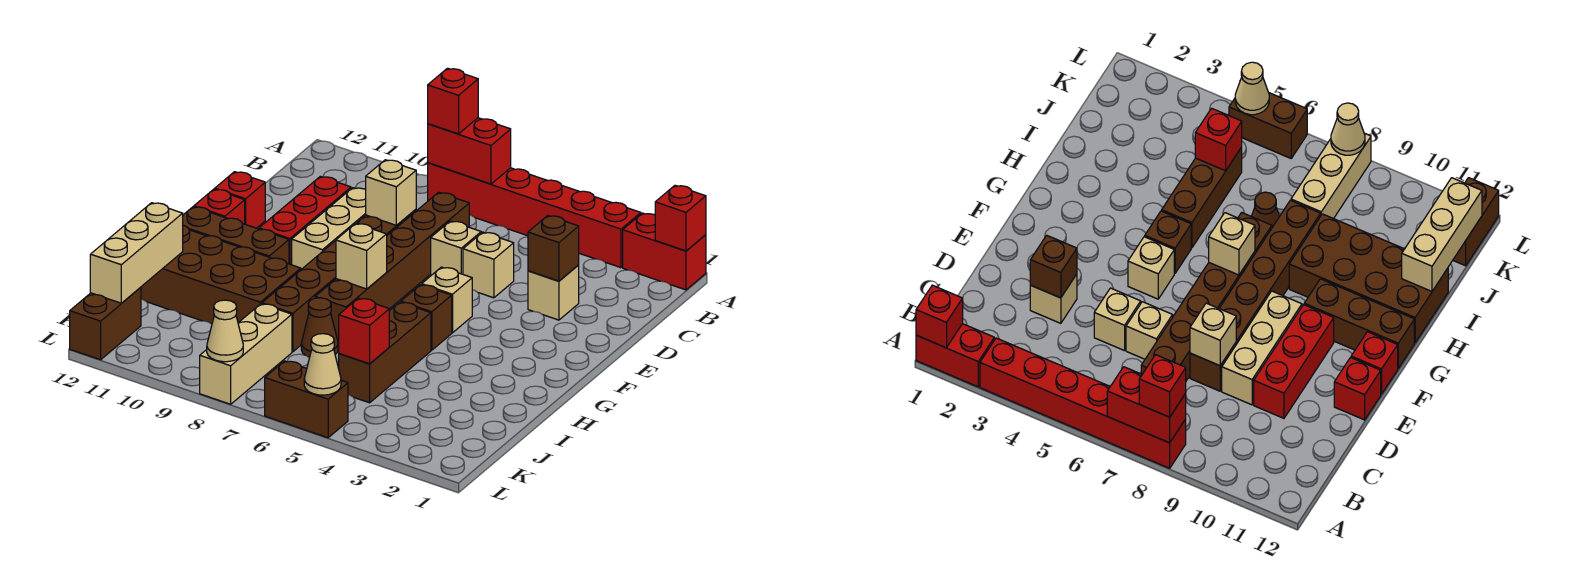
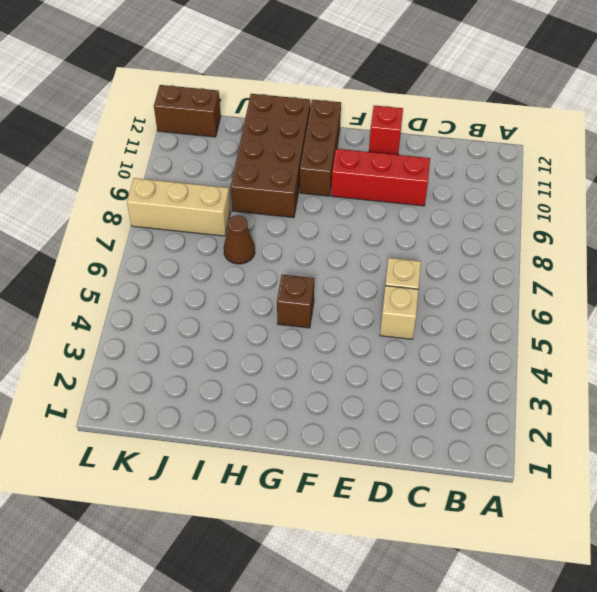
none -> red 1x2 brick [623,213,706,290]
none -> red 1x6 brick [428,163,641,268]
none -> brown 1x6 brick [315,192,469,343]
none -> tan 1x1 brick [528,265,579,320]

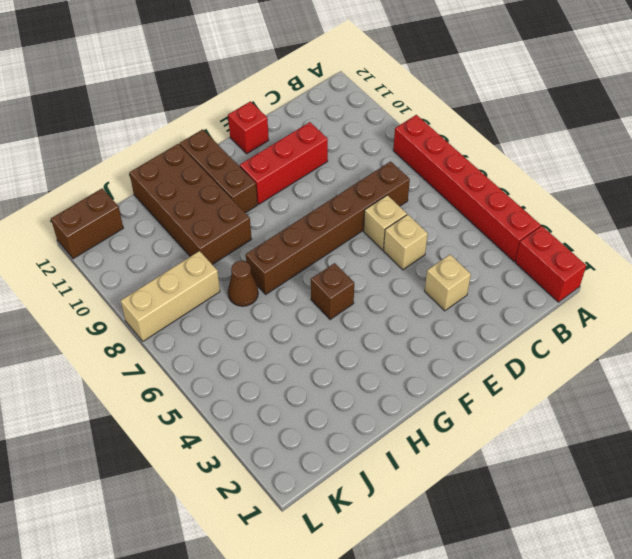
none -> brown 1x6 brick [262,209,416,352]
none -> tan 1x3 brick [292,188,366,269]
none -> tan 1x1 brick [422,267,472,333]
none -> red 1x1 brick [194,189,245,224]

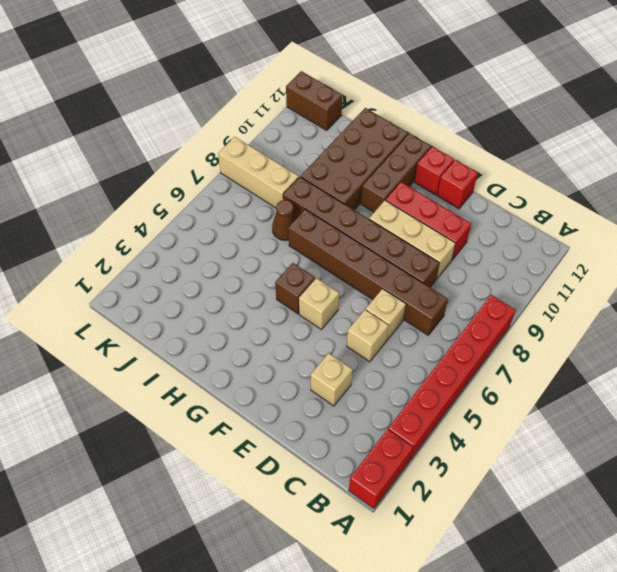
none -> brown 1x3 brick [339,302,431,403]
none -> brown 1x2 brick [265,361,348,438]
none -> red 1x1 brick [655,185,706,251]
none -> red 1x2 brick [428,118,511,184]

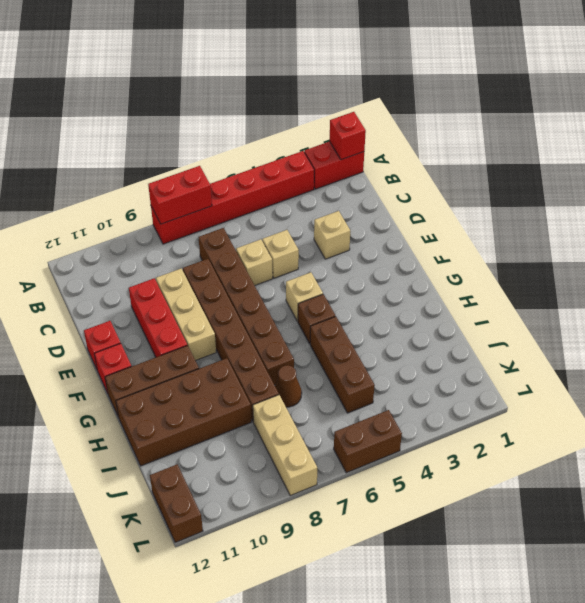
none -> brown 1x1 brick [528,216,579,281]
none -> tan 1x1 brick [366,160,416,225]
none -> tan 1x1 brick [336,223,387,289]
none -> tan 1x3 brick [90,203,183,303]

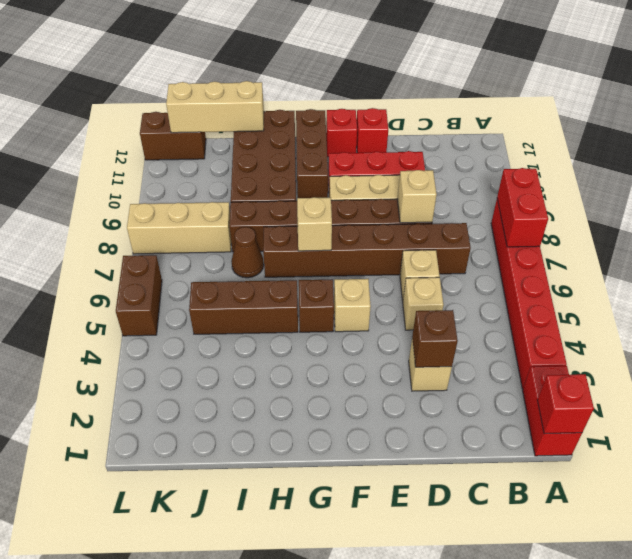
none -> red 1x1 brick [339,298,389,364]
none -> tan 1x1 cone [304,334,341,395]
none -> tan 1x1 cone [207,300,243,362]
none -> red 1x1 brick [428,68,478,134]

